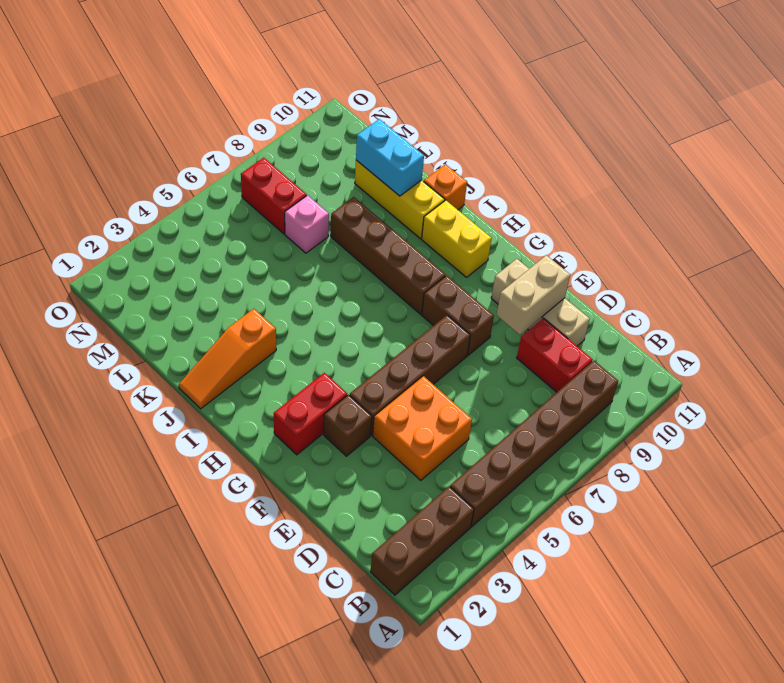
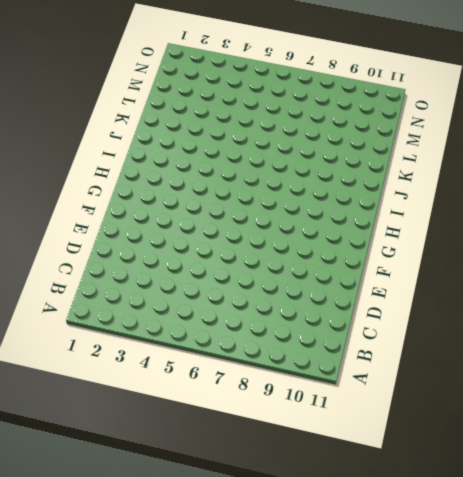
none -> brown 1x3 brick [371,486,474,595]
none -> brown 1x6 brick [450,361,618,527]
none -> red 1x2 brick [517,318,593,392]

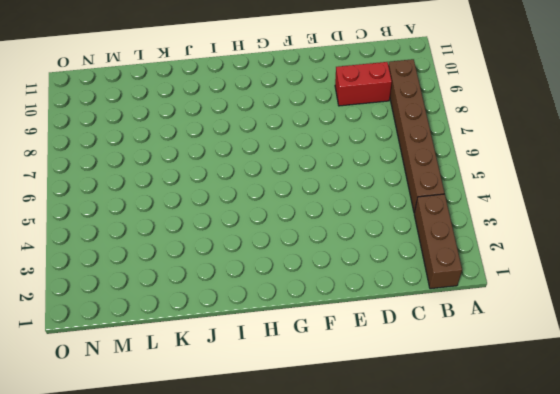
none -> orange 2x2 brick [373,376,472,480]
none -> tan 1x3 brick [491,259,590,346]
none -> brown 1x1 brick [324,395,372,456]

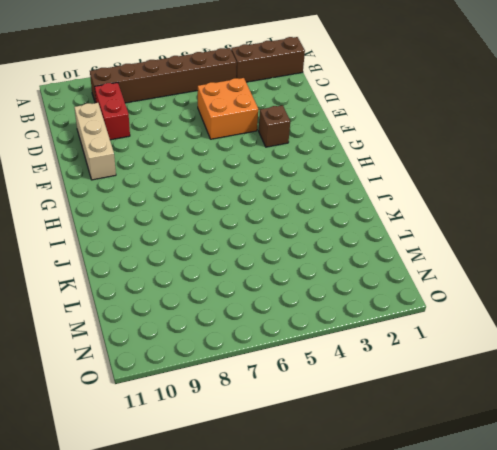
none -> brown 1x4 brick [350,315,470,435]
none -> brown 1x2 brick [422,276,494,355]
none -> red 1x2 brick [274,373,347,455]

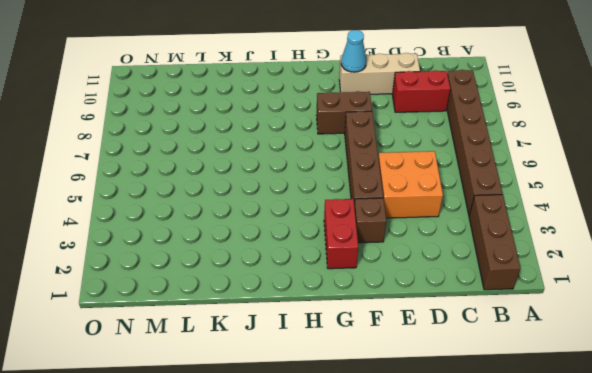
cyan 1x1 cone [341,30,367,72] -> none
none -> brown 1x4 brick [331,197,445,314]
none -> yellow 1x2 brick [422,200,492,277]
none -> orange 1x3 slope [179,309,276,409]

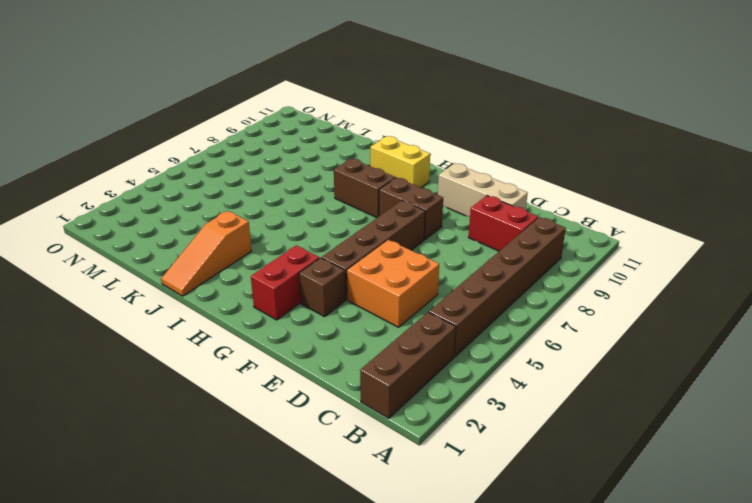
brown 1x2 brick [334,159,395,218] -> brown 1x4 brick [331,197,445,314]
none -> yellow 1x3 brick [355,160,445,239]
none -> orange 1x1 brick [424,164,467,210]
none -> pink 1x1 brick [285,195,329,253]

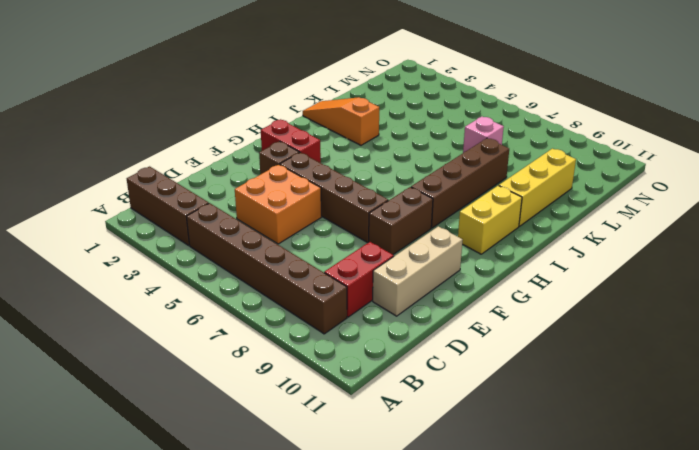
none -> orange 1x1 brick [424,164,467,210]
none -> red 1x2 brick [241,158,307,234]
none -> tan 1x2 brick [497,255,570,335]

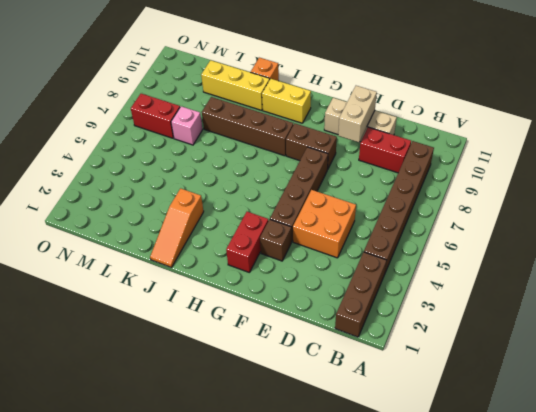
none -> cyan 1x2 brick [356,119,424,196]

